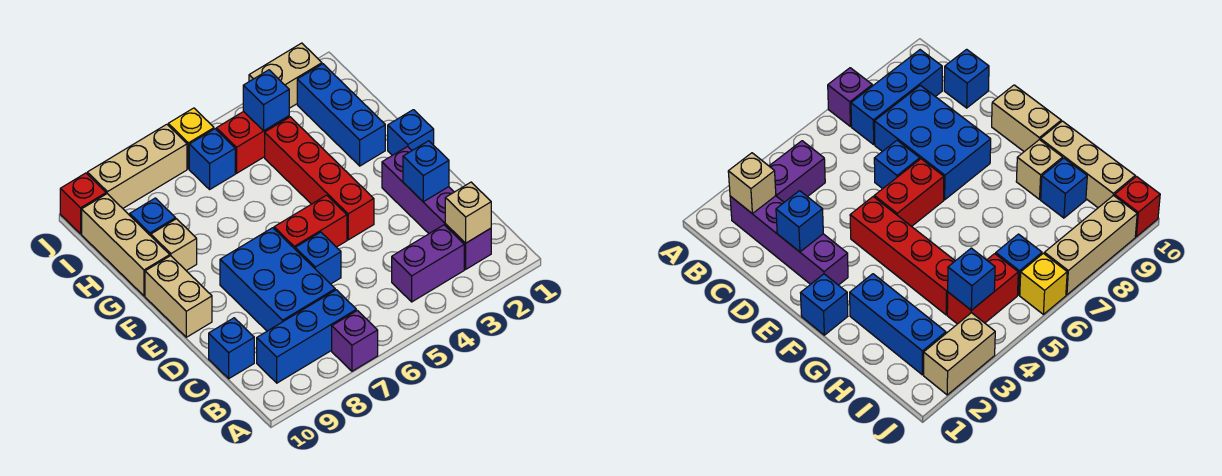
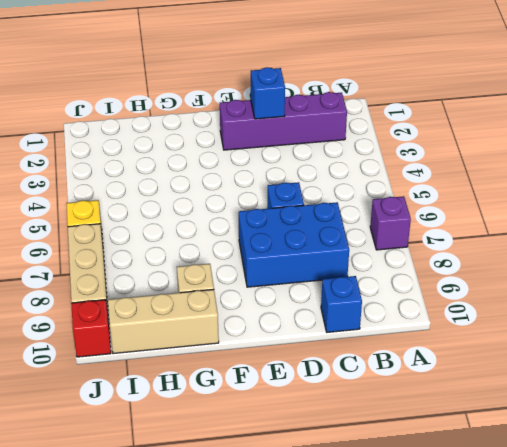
none -> purple 1x2 brick [392,225,464,302]
none -> blue 1x3 brick [257,290,356,383]
none -> red 1x4 brick [265,117,374,240]

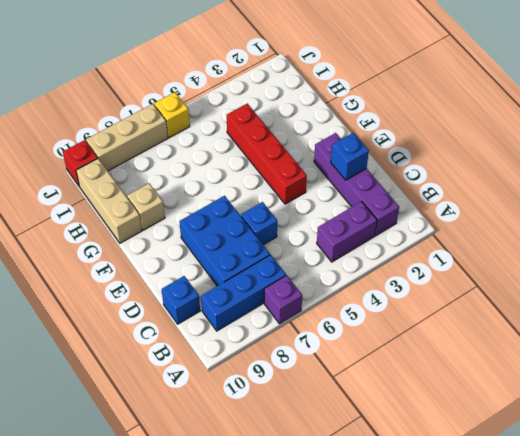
none -> red 1x2 brick [274,195,347,249]
none -> tan 1x2 brick [145,256,212,337]
none -> blue 1x1 brick [388,110,434,155]

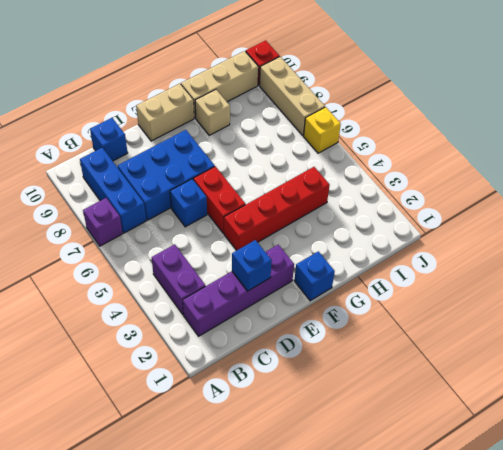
none -> blue 1x3 brick [297,64,385,166]
none -> blue 1x1 brick [130,198,176,236]
none -> red 1x2 brick [216,111,289,173]

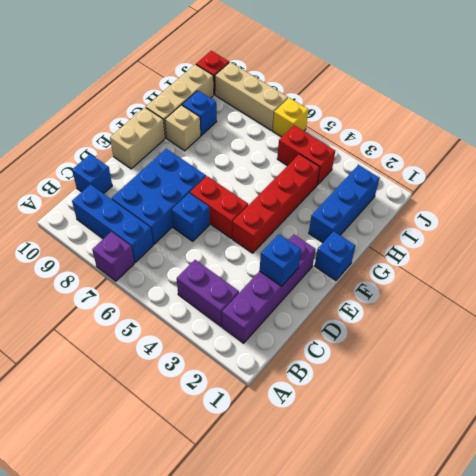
none -> blue 1x1 brick [189,129,235,189]
none -> tan 1x2 brick [249,43,322,108]
none -> tan 1x1 brick [445,182,491,243]

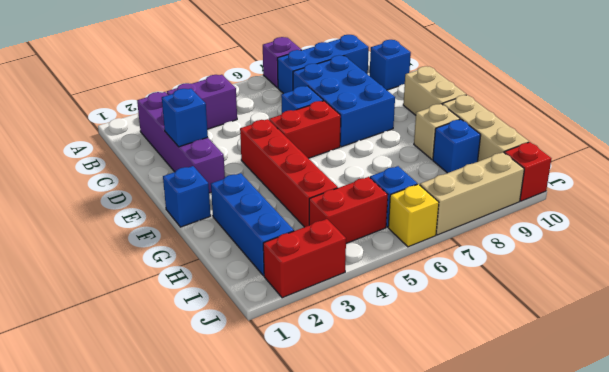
red 1x2 brick [263,219,346,298] -> tan 1x2 brick [249,43,322,108]
none -> tan 1x1 brick [445,182,491,243]
none -> blue 1x1 brick [243,70,289,131]

